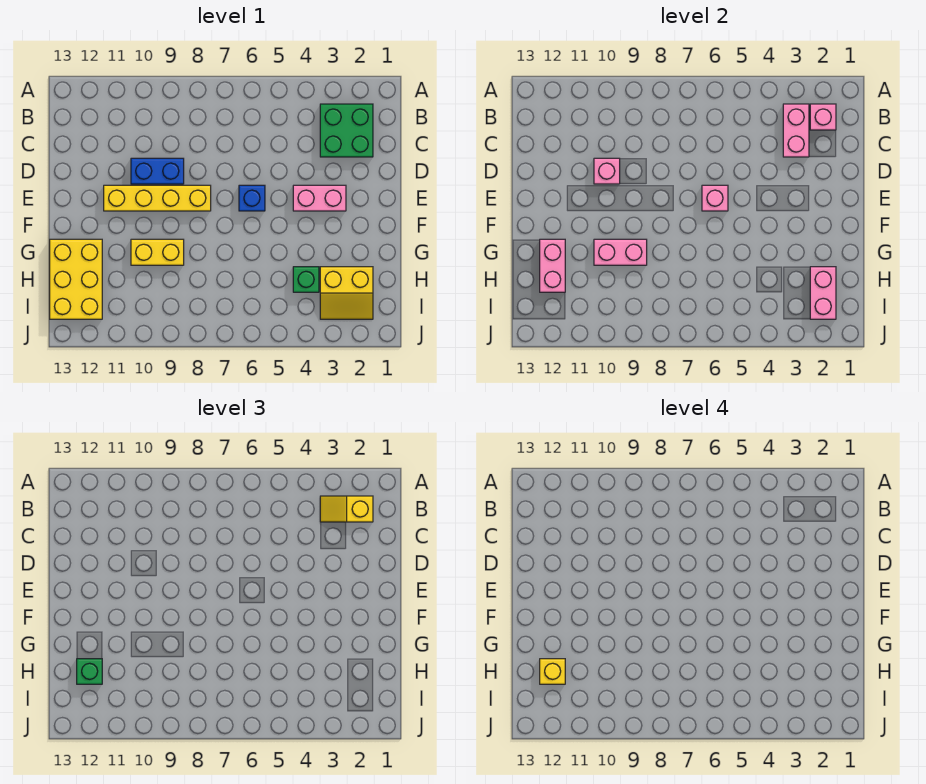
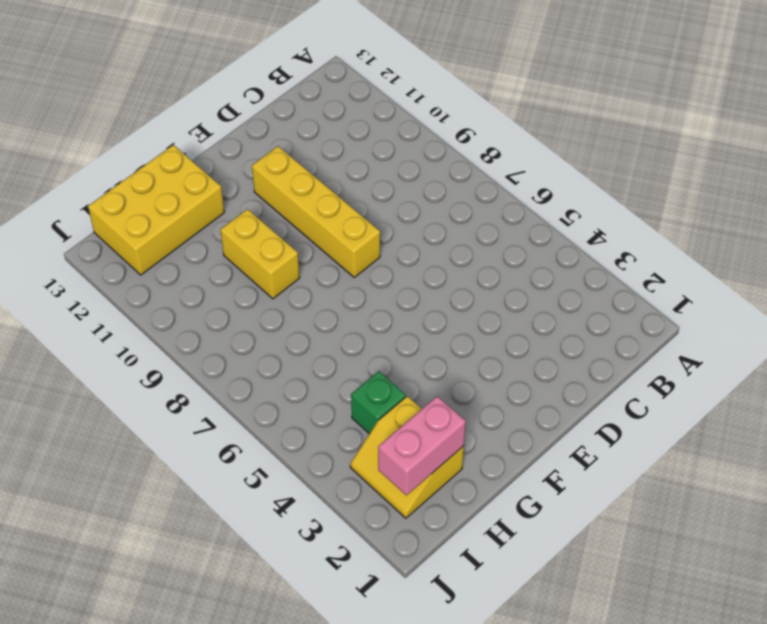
none -> green 2x2 brick [320,104,373,157]
none -> blue 1x2 brick [131,158,184,184]
none -> pink 1x2 brick [293,185,346,211]

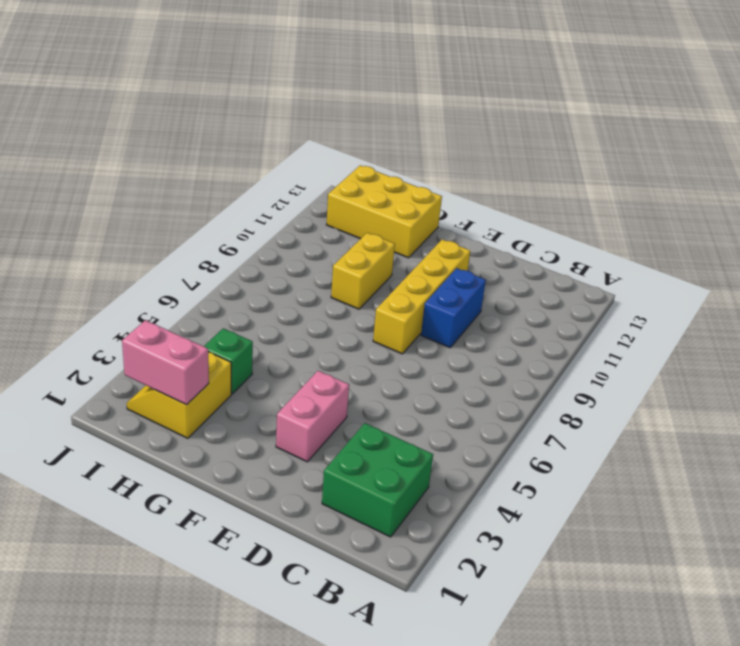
none -> blue 1x1 brick [239,185,265,211]
none -> pink 1x1 brick [810,104,836,130]
none -> pink 1x2 brick [783,104,809,157]

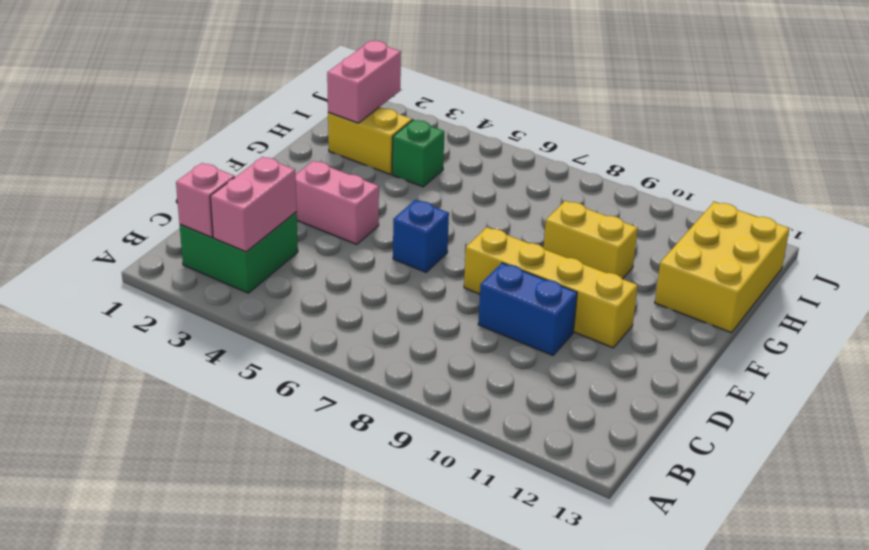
none -> pink 1x1 brick [594,158,620,184]
none -> pink 1x1 brick [702,185,728,211]
none -> pink 1x2 brick [594,239,647,265]

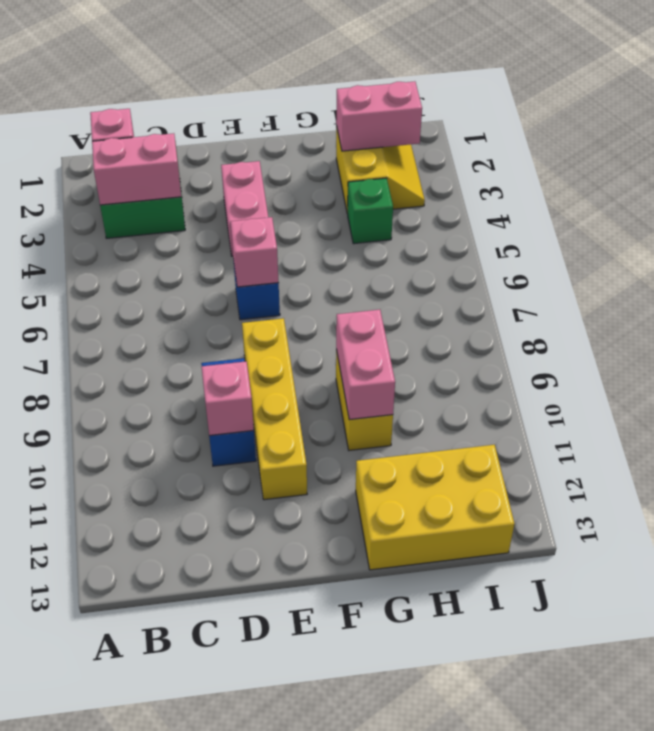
none -> pink 1x2 brick [540,239,565,292]
none -> yellow 1x2 slope [320,496,373,522]
none -> green 1x1 brick [77,659,102,684]

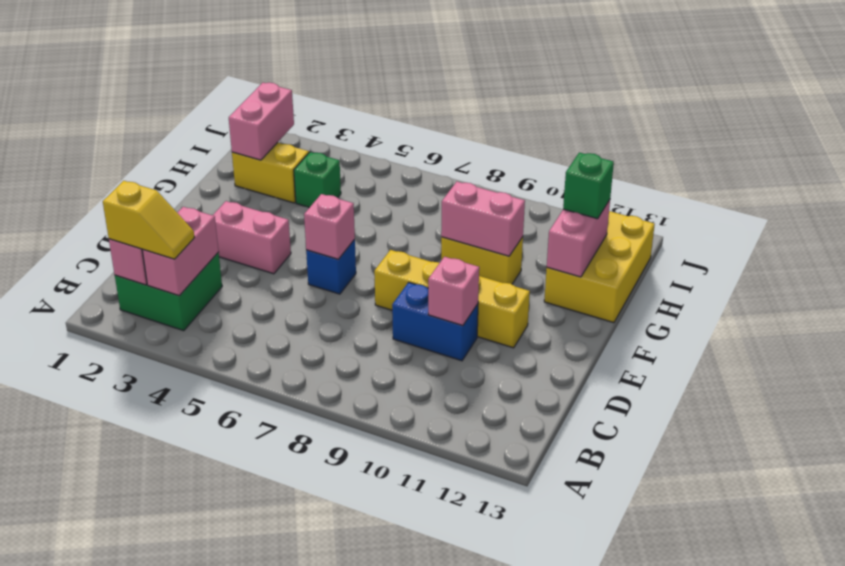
none -> yellow 1x1 brick [540,659,565,684]

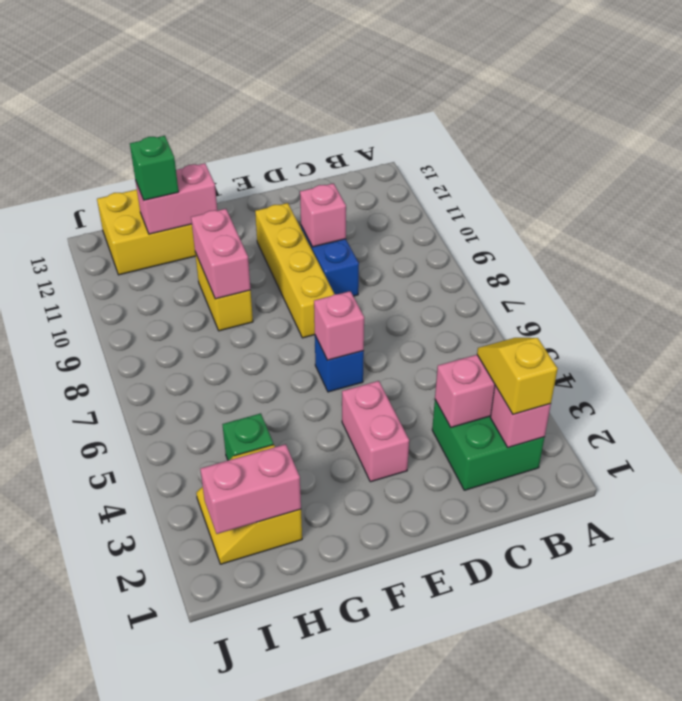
none -> yellow 1x1 brick [540,659,565,684]

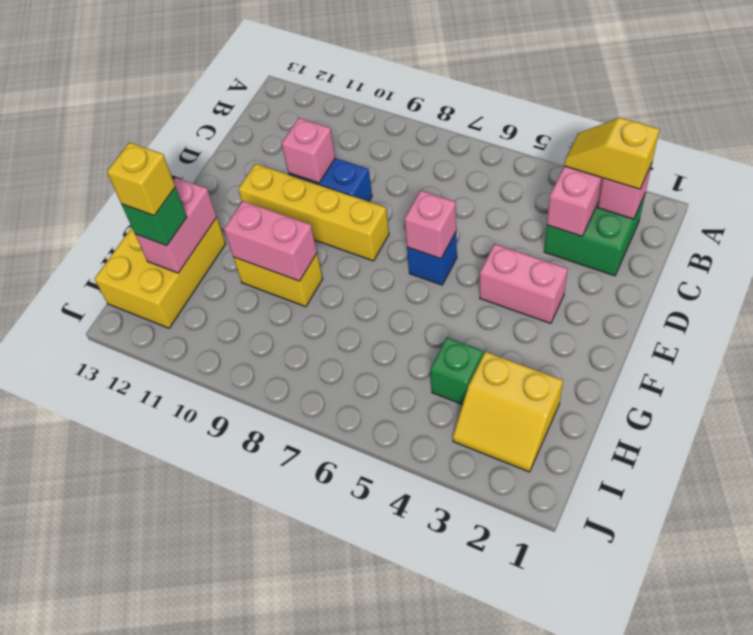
none -> pink 1x2 brick [810,267,836,319]

